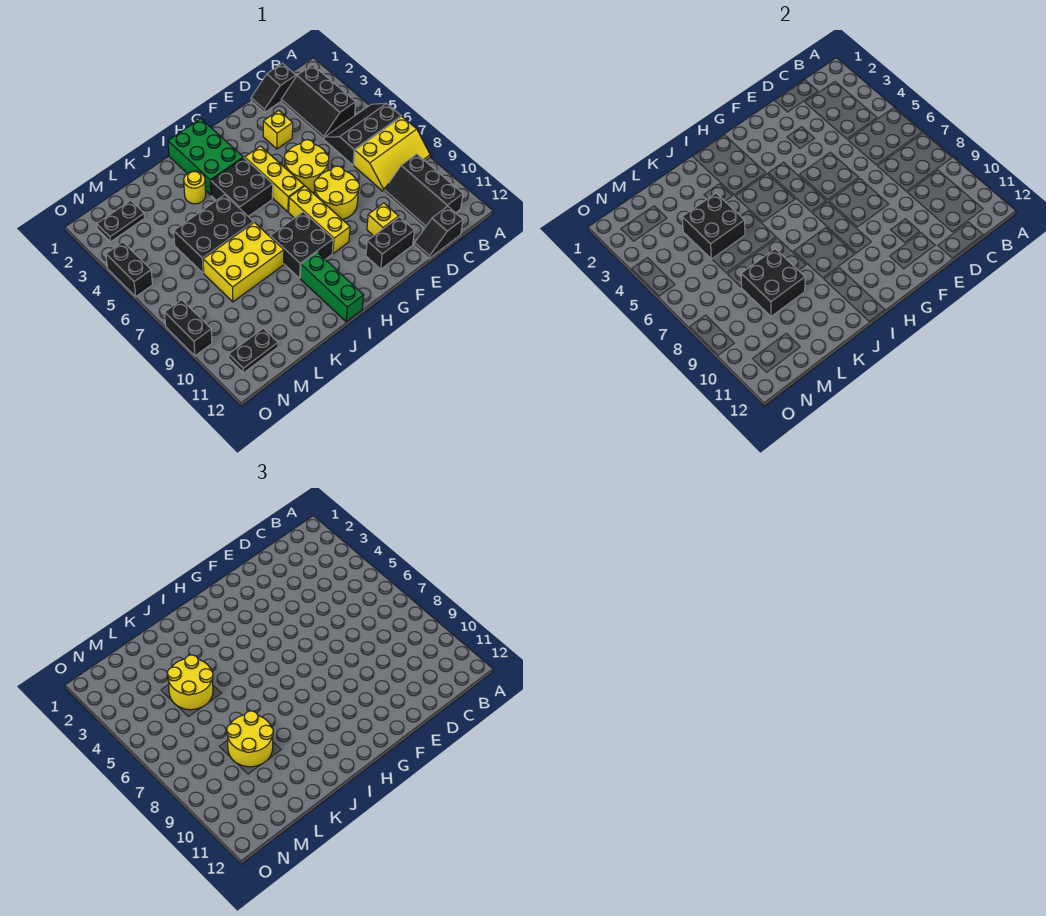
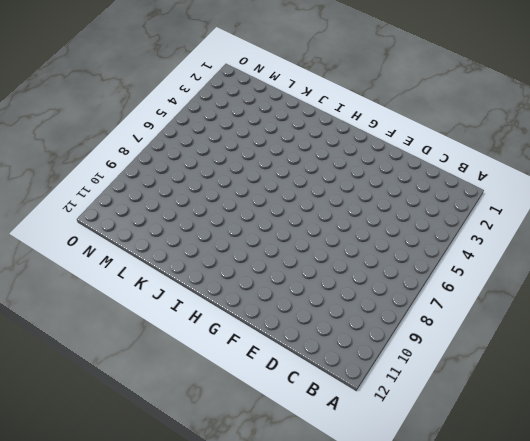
none -> black 2x3 slope [324,103,401,165]
none -> yellow 2x3 slope [354,117,430,191]
none -> black 2x3 slope [281,65,356,139]

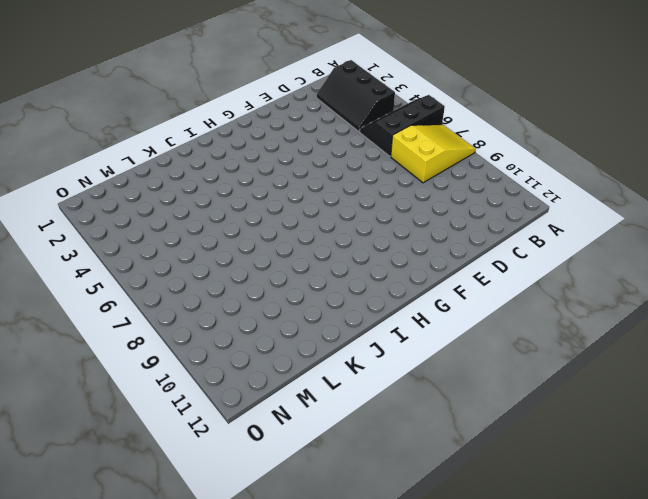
yellow 2x3 slope [391,125,476,183] -> yellow 2x3 slope turned to [354,117,430,191]
none -> black 2x3 slope [384,154,463,228]
none -> black 1x2 slope [251,63,296,112]
none -> black 1x2 slope [414,206,463,258]

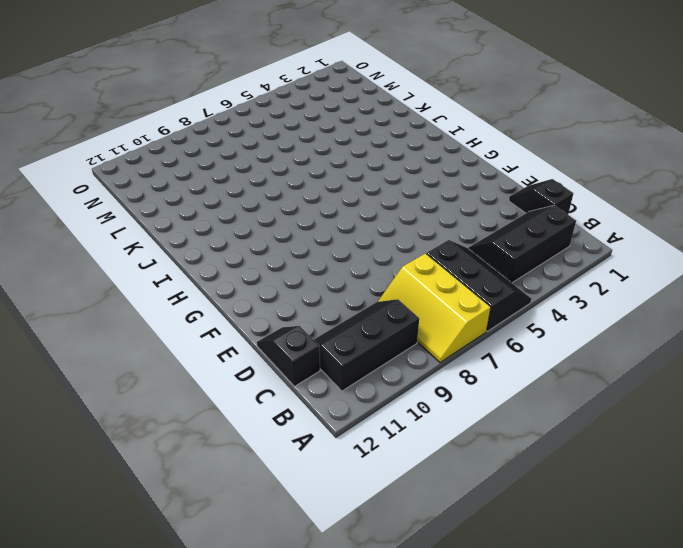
none -> yellow 1x1 brick [263,111,293,149]
none -> yellow 2x2 round brick [284,140,329,192]
none -> yellow 2x2 round brick [314,166,359,219]

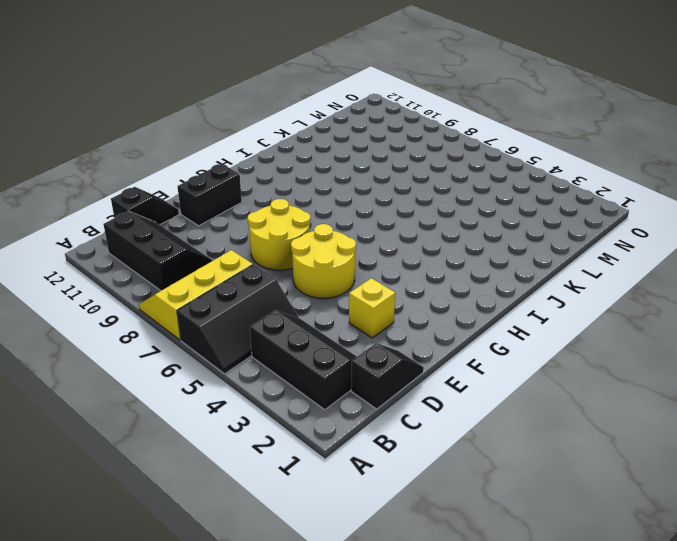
none -> yellow 1x1 brick [367,203,399,236]
none -> yellow 1x3 brick [245,146,304,212]
none -> yellow 1x3 brick [289,186,350,253]

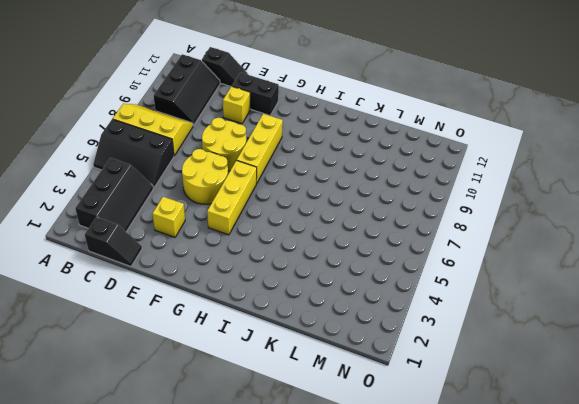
none -> green 2x3 brick [168,119,243,195]
none -> black 2x2 brick [211,158,273,216]
none -> black 2x2 brick [270,212,333,278]

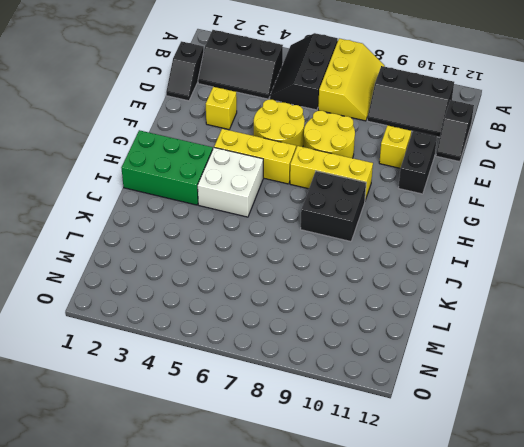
white 2x2 brick [198,148,263,217] -> black 2x2 brick [211,158,273,216]
none -> green 1x3 brick [300,252,364,322]
none -> yellow 1x1 round brick [184,171,206,204]
none -> black 2x3 brick [174,195,254,273]

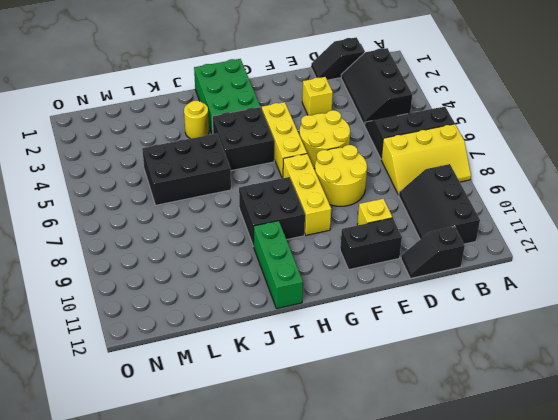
none -> yellow 2x3 brick [203,222,284,302]
none -> black 1x2 plate [97,200,145,242]
none -> black 1x2 plate [229,328,278,373]

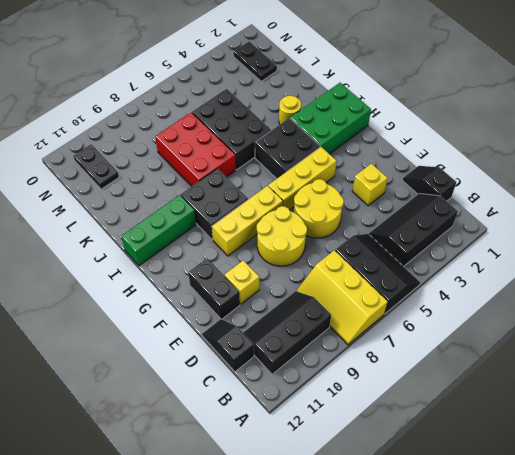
red 2x3 brick [155,113,236,186] -> yellow 2x3 brick [203,222,284,302]
none -> black 1x2 brick [106,242,153,296]
none -> black 1x2 brick [165,300,212,356]
none -> black 2x2 brick [682,193,745,259]

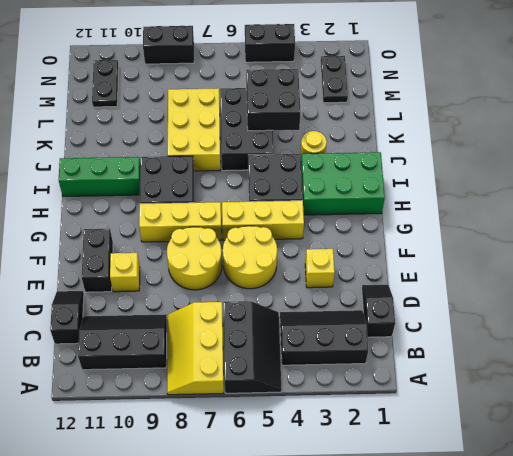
none -> black 2x2 brick [741,249,805,316]
none -> yellow 2x2 round brick [167,655,213,710]
none -> yellow 2x2 round brick [227,711,273,767]

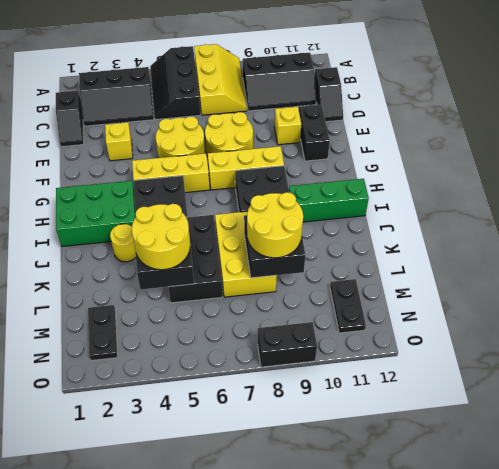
none -> black 1x2 brick [106,242,153,296]

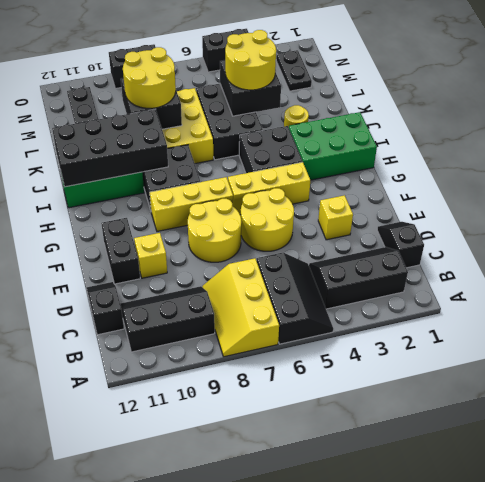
black 2x4 brick [52,109,168,187] -> none

